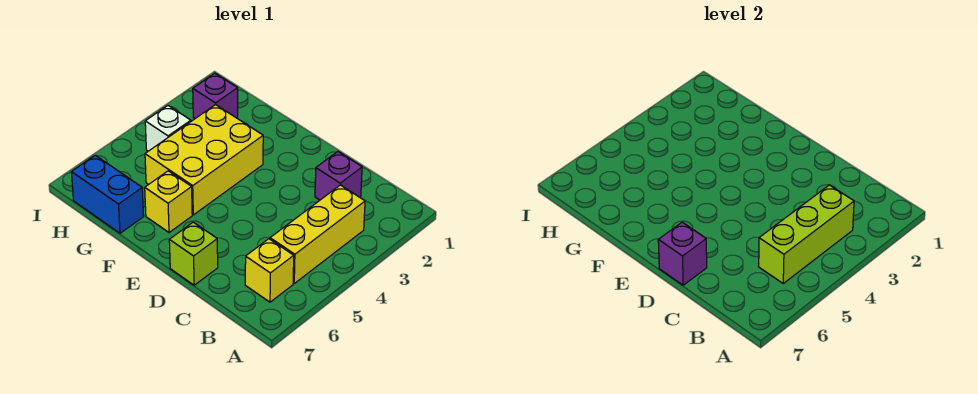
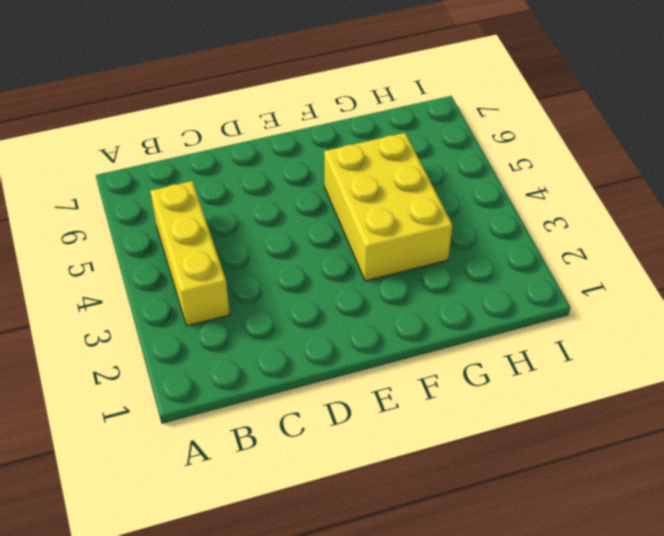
none -> yellow 1x1 brick [245,239,294,302]
none -> purple 1x1 brick [315,152,362,200]

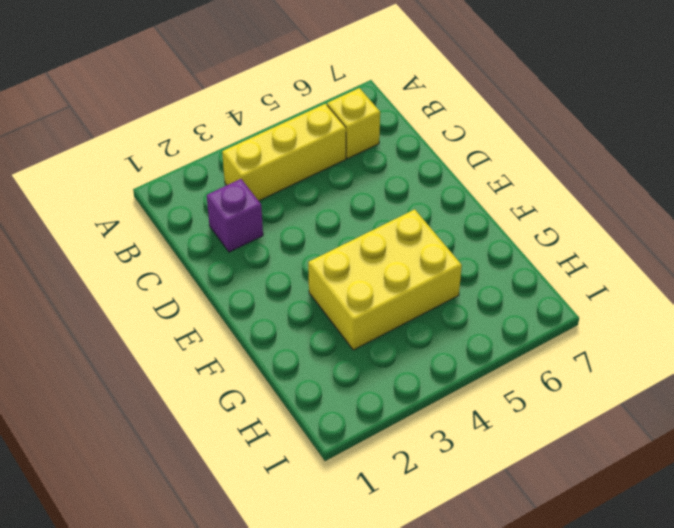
none -> lime 1x1 brick [169,222,218,285]
none -> yellow 1x1 brick [145,171,192,232]

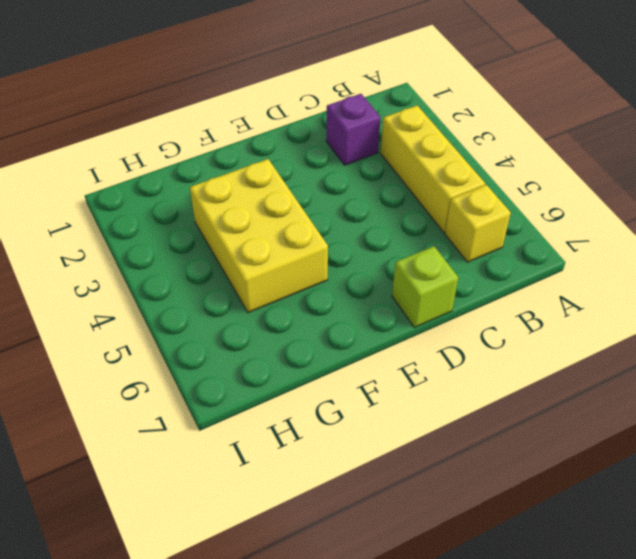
none -> yellow 1x1 brick [145,171,192,232]
none -> blue 1x2 brick [71,155,144,233]

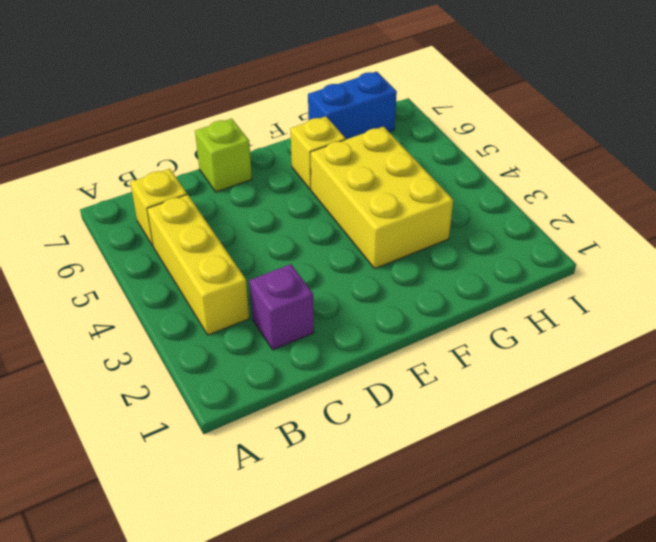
none -> purple 1x1 brick [193,73,238,118]
none -> white 1x1 brick [145,106,191,151]

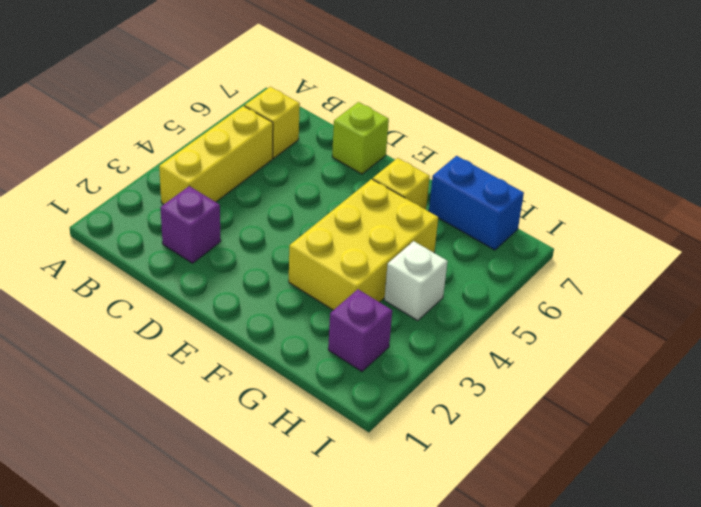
none -> lime 1x3 brick [759,185,854,283]
none -> purple 1x1 brick [658,222,707,285]

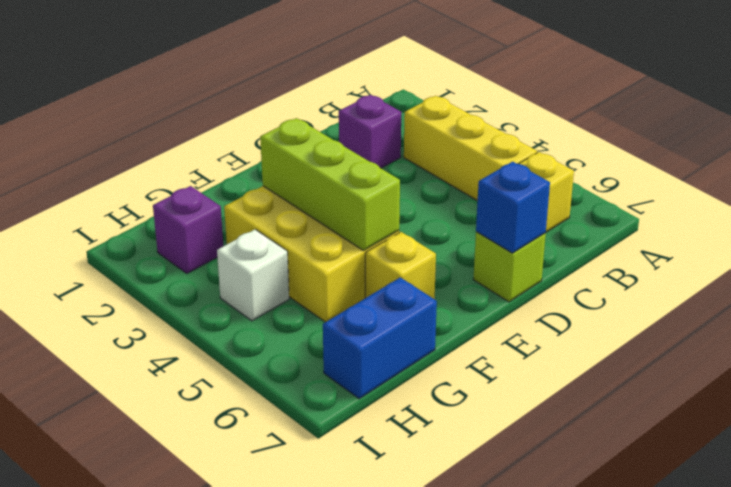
blue 1x1 brick [476,162,550,253] -> purple 1x1 brick [658,222,707,285]
lime 1x3 brick [260,118,400,251] -> lime 1x3 brick moved to [759,185,854,283]

